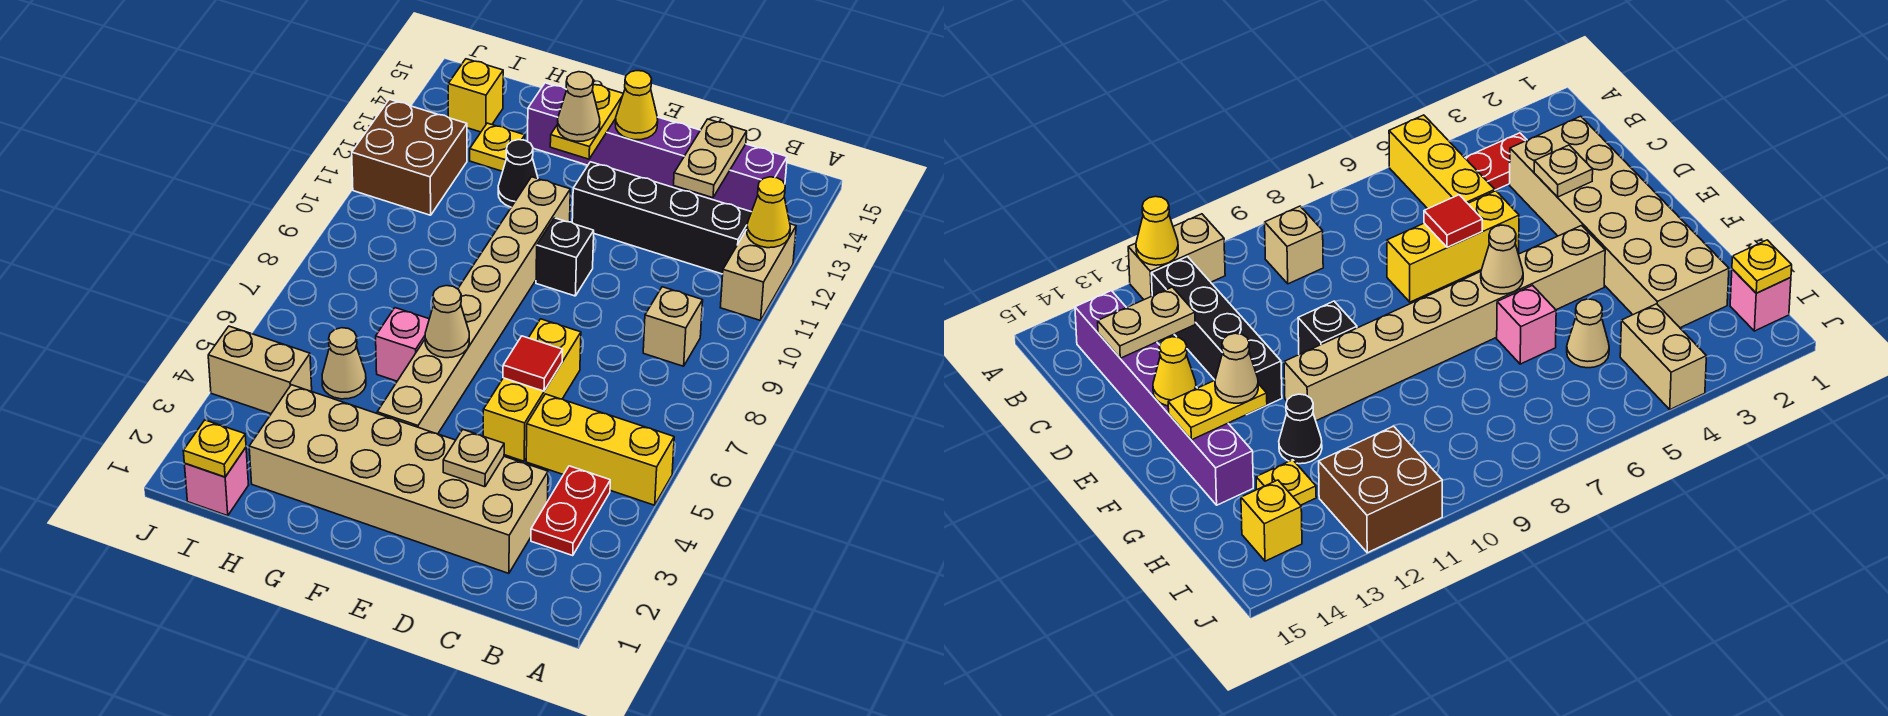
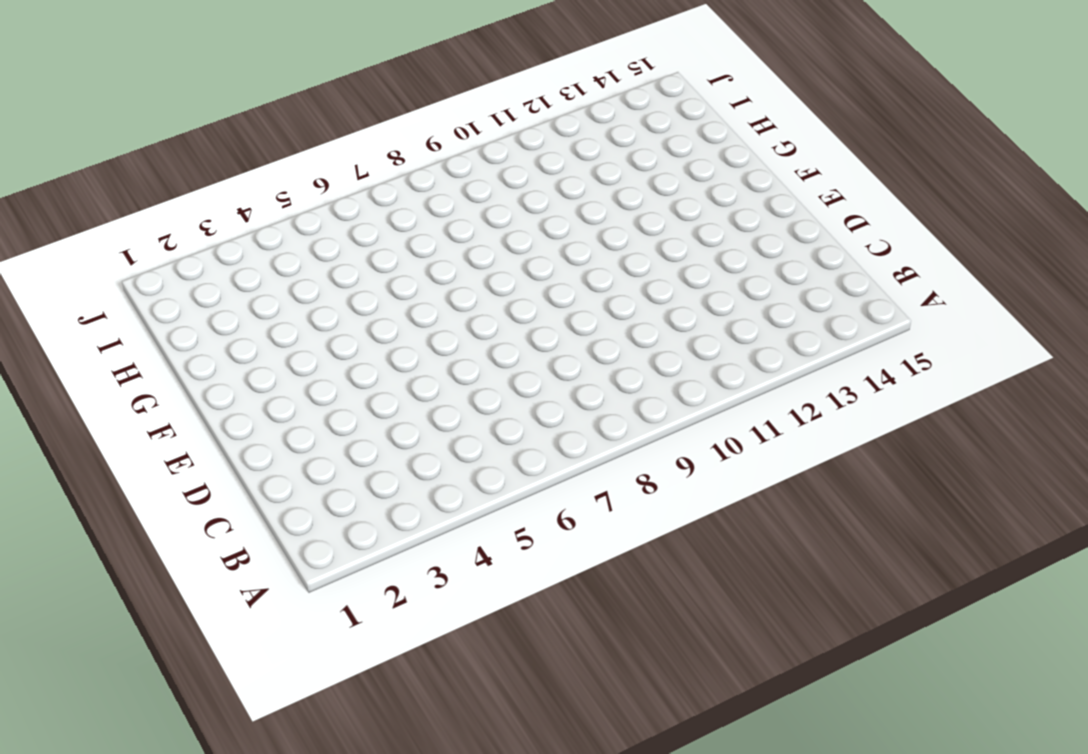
none -> yellow 1x3 brick [526,394,674,505]
none -> tan 1x2 brick [720,224,796,321]
none -> red 1x2 plate [531,466,610,555]

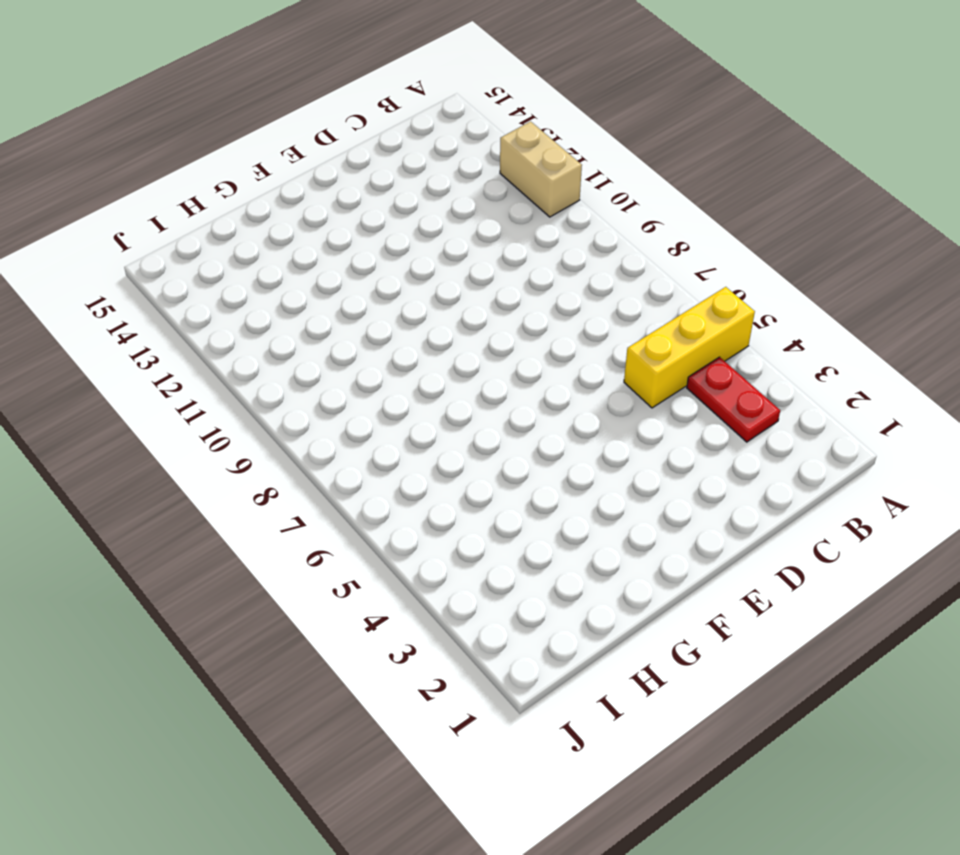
none -> tan 1x1 brick [643,287,703,366]
none -> black 1x4 brick [572,162,751,274]
none -> purple 1x6 brick [528,83,787,212]

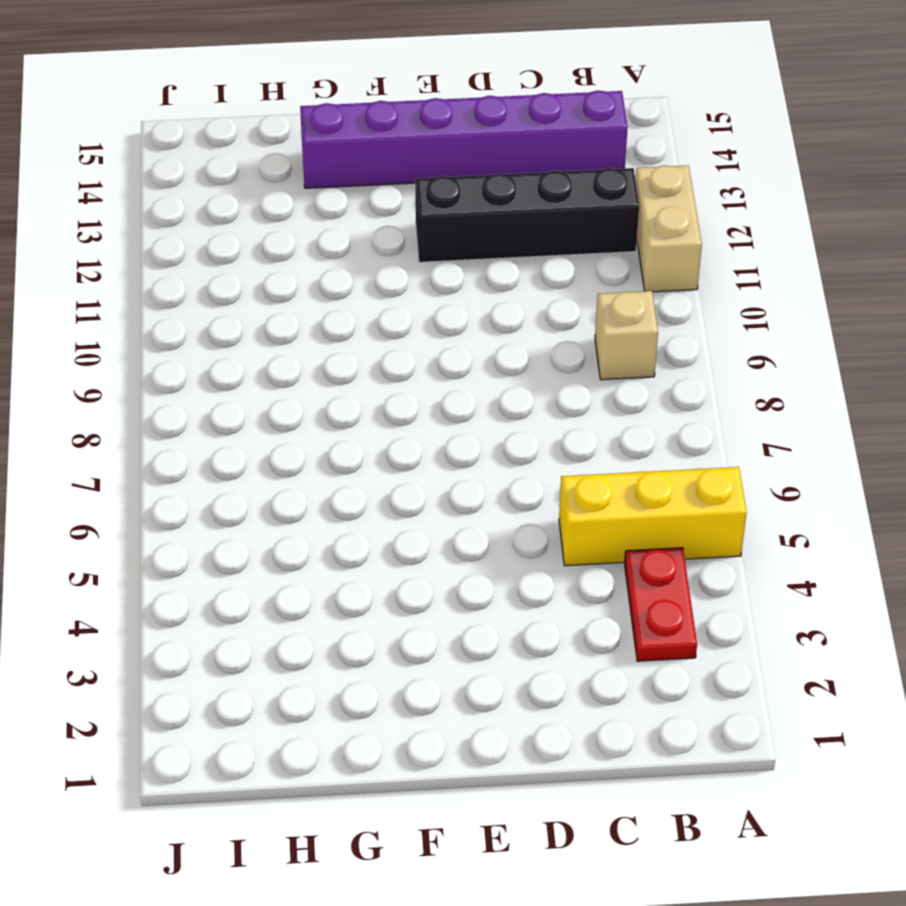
none -> tan 2x6 brick [249,385,548,573]
none -> yellow 1x3 brick [483,319,581,461]
none -> black 1x1 brick [536,218,594,296]

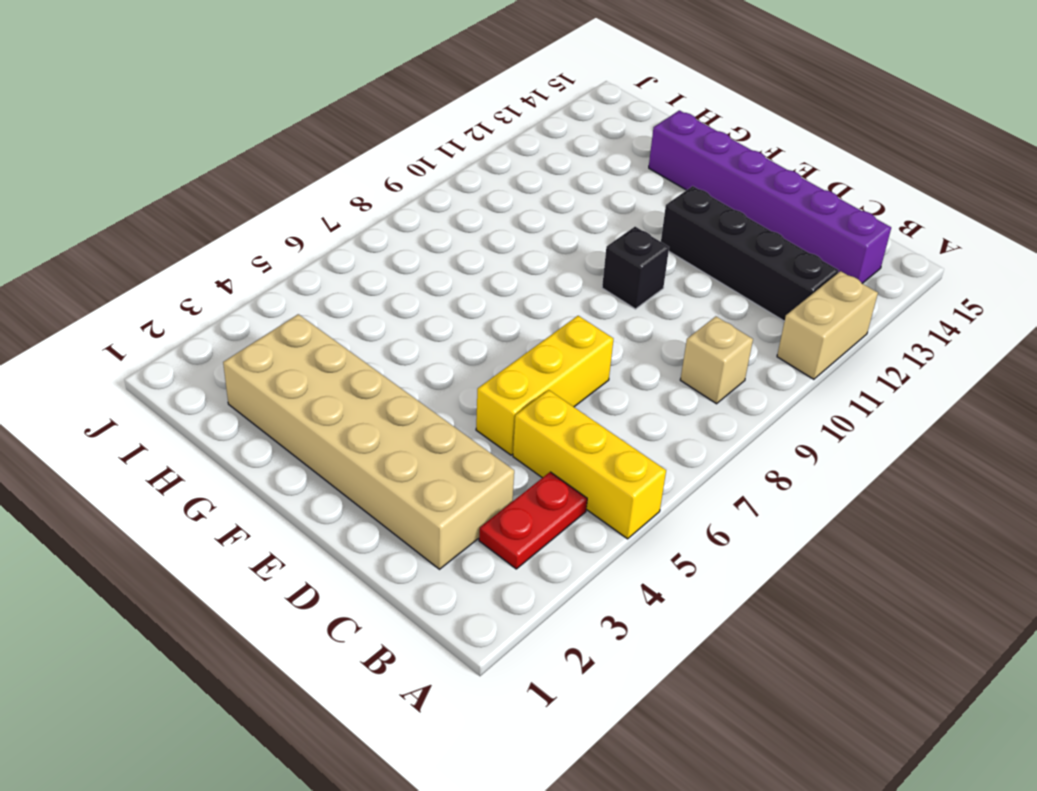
none -> tan 1x8 brick [377,177,570,434]
none -> pink 1x1 brick [376,308,429,381]
none -> black 1x1 cone [498,140,538,207]

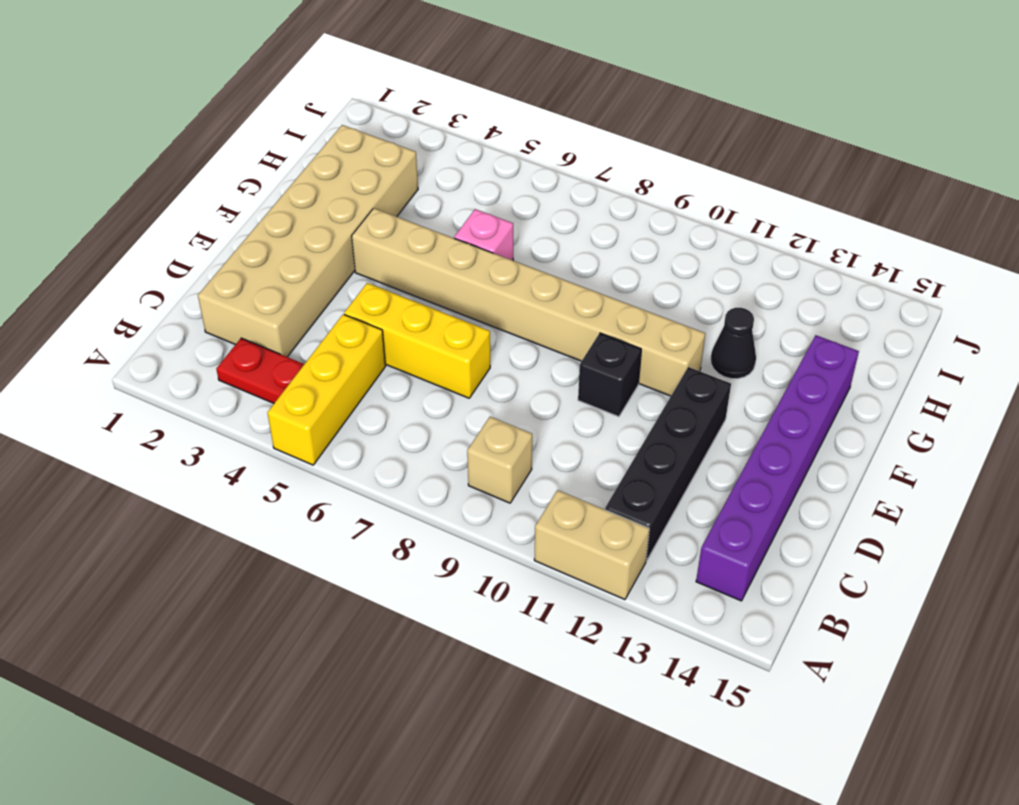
none -> tan 1x1 cone [322,328,366,399]
none -> yellow 1x1 plate [470,123,525,171]
none -> pink 1x1 brick [185,448,248,516]

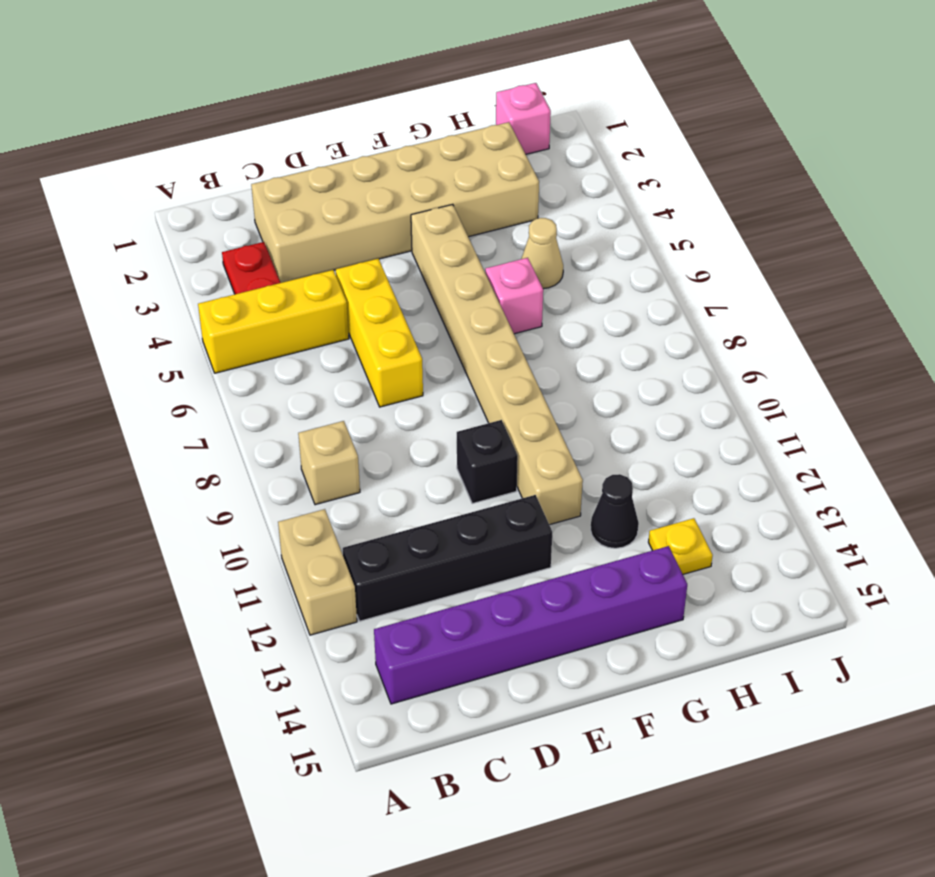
none -> tan 1x2 brick [208,326,312,414]
none -> brown 2x2 brick [352,99,467,215]
none -> yellow 1x1 brick [448,59,503,132]

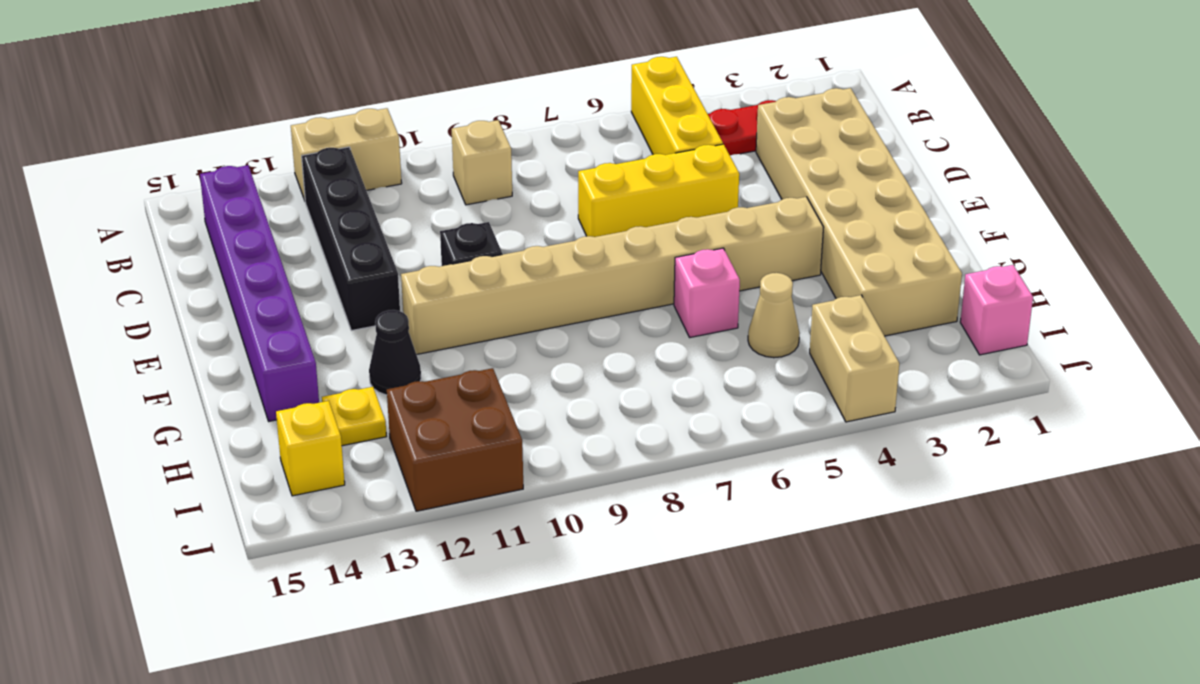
none -> yellow 1x1 cone [747,177,790,248]
none -> tan 1x2 plate [674,119,747,198]
none -> tan 1x1 plate [443,430,504,487]

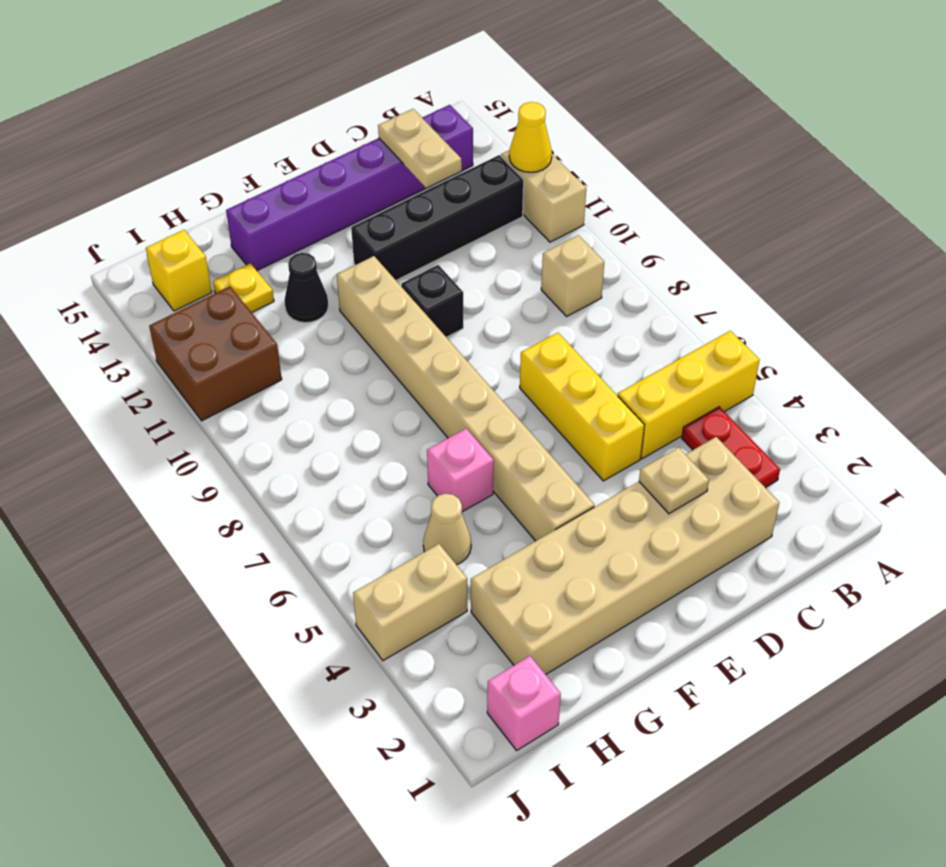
none -> red 1x1 tile [503,336,563,391]
none -> yellow 1x1 cone [615,71,658,140]
none -> tan 1x1 cone [425,286,469,358]

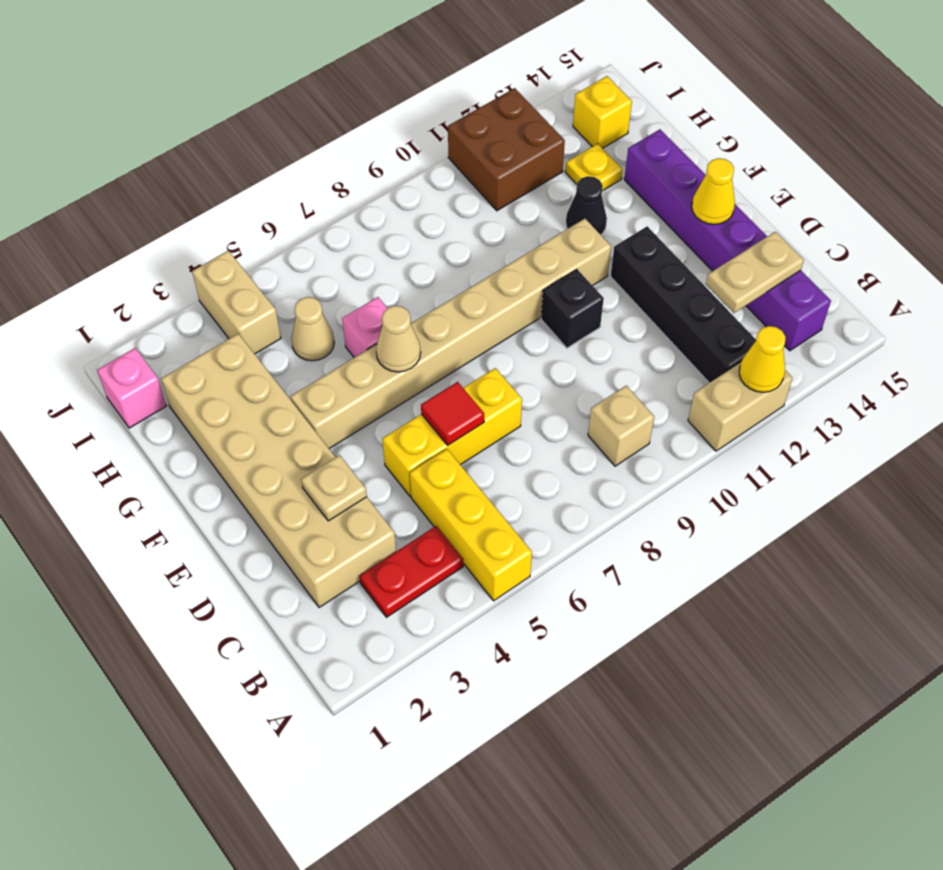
none -> yellow 1x2 plate [550,84,623,159]
none -> yellow 1x1 plate [183,420,246,477]
none -> tan 1x1 cone [558,72,600,141]

